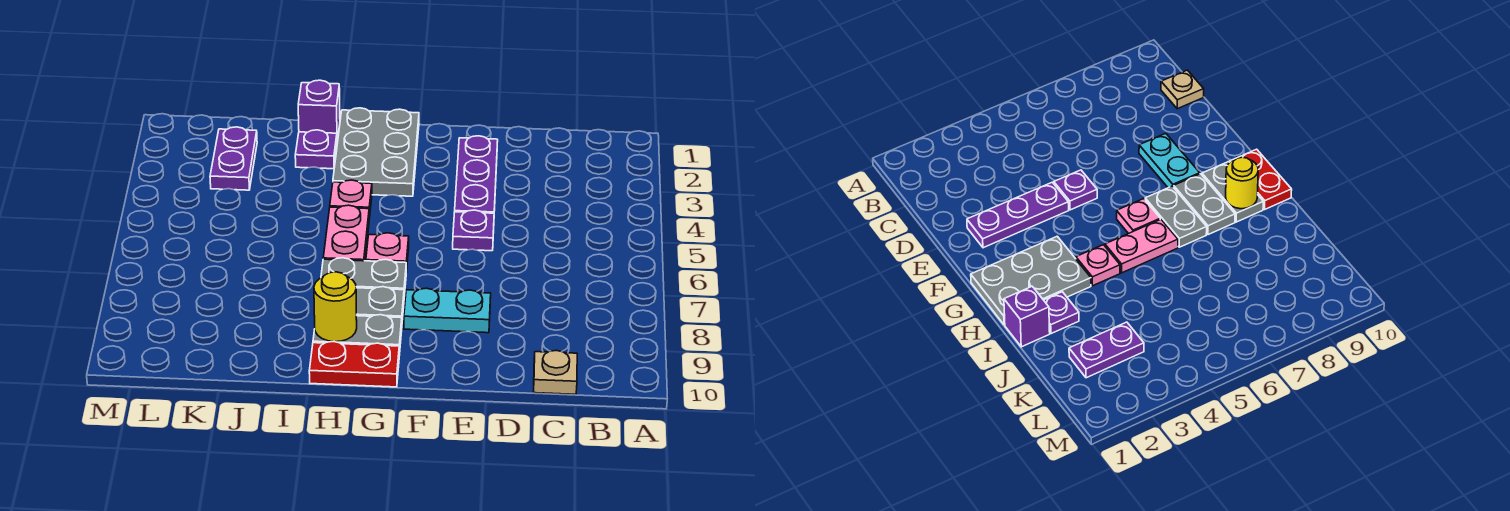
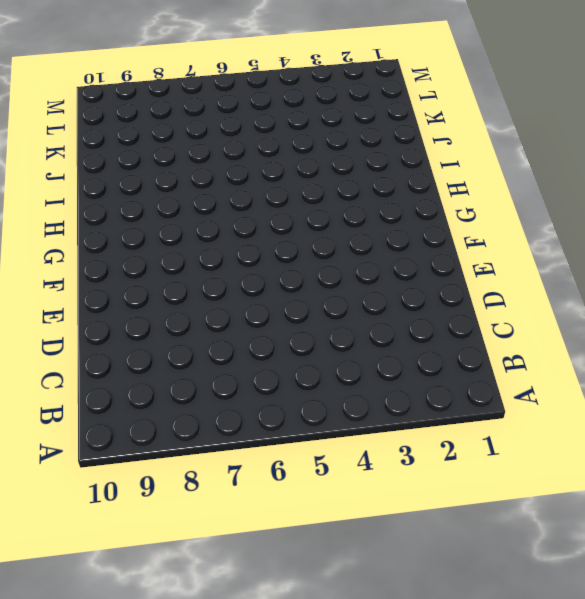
none -> tan 1x1 plate [533,350,577,394]
none -> purple 1x3 plate [455,136,498,213]
none -> purple 1x1 plate [453,210,494,251]

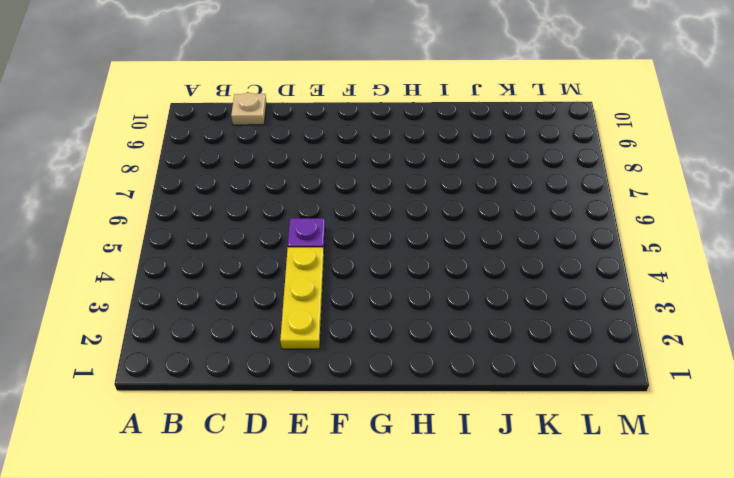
yellow 1x3 plate [280,247,324,349] -> purple 1x3 plate [455,136,498,213]
none -> cyan 1x2 plate [404,288,491,333]
none -> grey 2x3 plate [333,108,419,196]
none -> pink 1x1 plate [366,233,409,272]

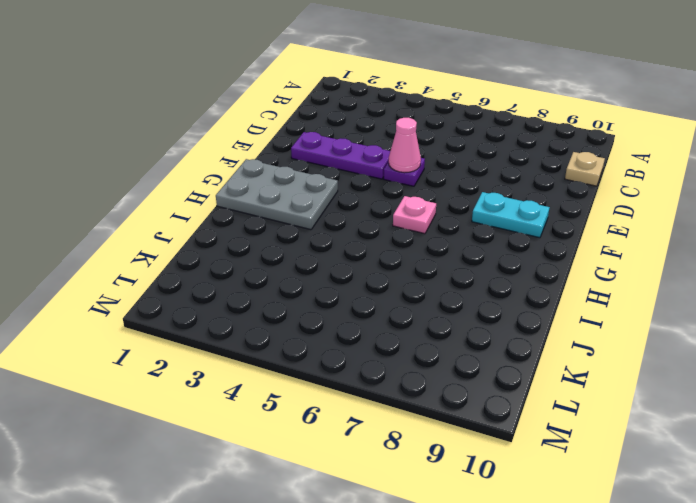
pink 1x1 cone [389,118,421,173] -> none
cyan 1x2 plate [472,192,550,238] -> cyan 1x2 plate turned to [404,288,491,333]
none -> grey 1x2 plate [321,258,406,296]
none -> grey 1x2 plate [356,287,404,320]
none -> grey 1x2 plate [313,315,402,355]

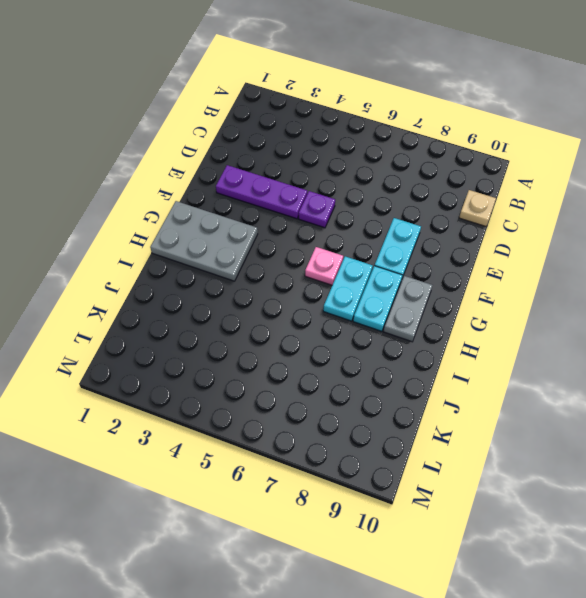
cyan 1x2 plate [323,256,373,321] -> grey 1x2 plate [321,258,406,296]
cyan 1x2 plate [353,266,403,331] -> grey 1x2 plate [356,287,404,320]
none -> red 1x2 plate [309,342,399,387]
none -> pink 1x1 plate [330,180,372,218]
none -> pink 1x2 plate [323,205,369,261]

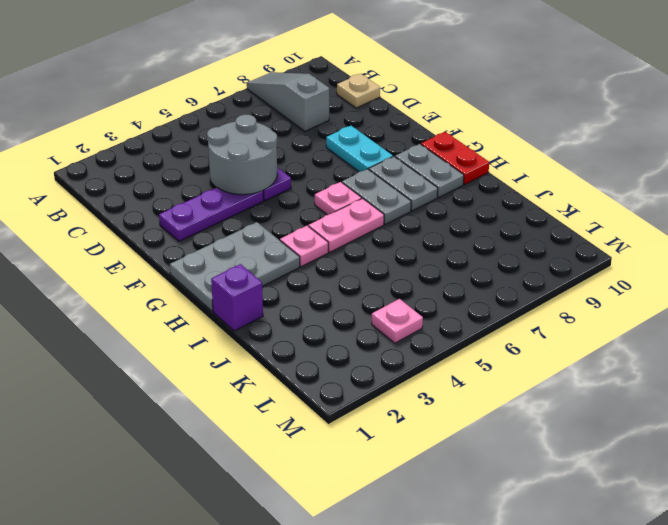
grey 1x3 slope [247,72,329,131] -> none
grey 2x2 round brick [207,115,277,195] -> none
pink 1x1 plate [372,299,423,343] -> none
none -> purple 1x1 plate [295,130,337,169]
none -> purple 1x2 plate [210,127,257,190]
none -> yellow 1x1 round brick [314,272,357,342]

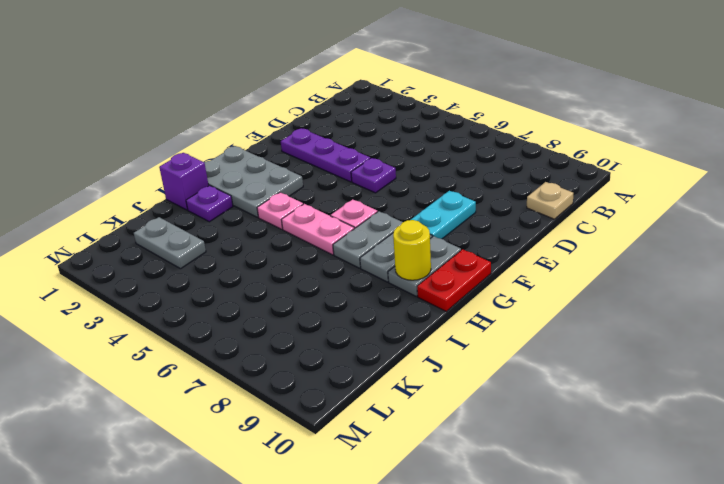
grey 1x2 plate [134,217,206,269] -> purple 1x2 plate [210,127,257,190]

